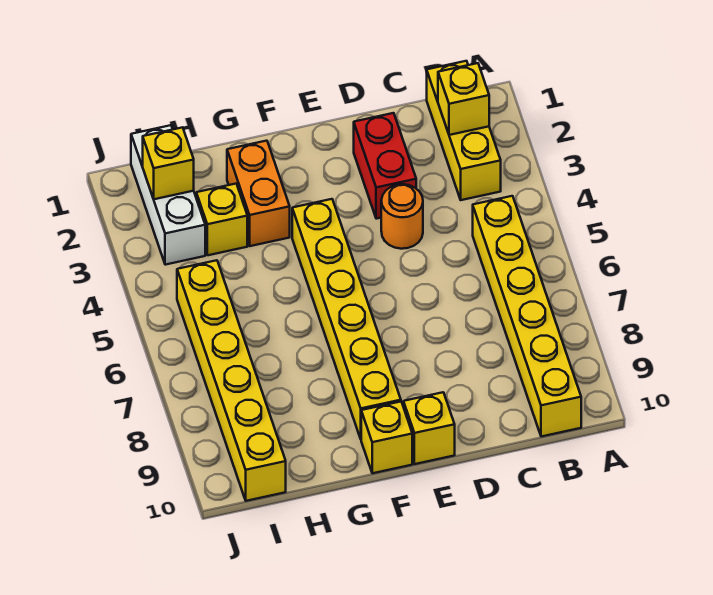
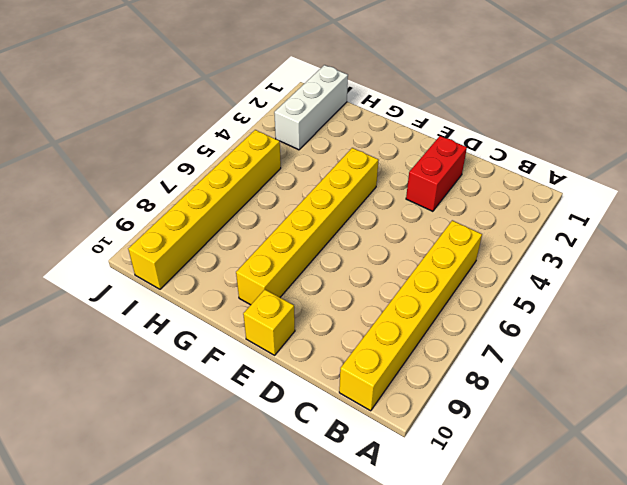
none -> yellow 1x3 brick [427,61,501,200]
none -> orange 1x1 round brick [381,184,423,249]
none -> yellow 1x1 brick [361,402,412,473]

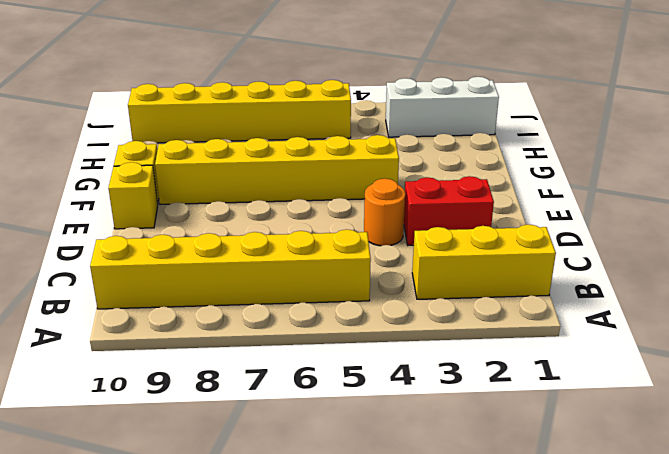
none -> orange 1x2 brick [227,141,290,246]
none -> yellow 1x1 brick [196,184,247,255]
none -> yellow 1x1 brick [438,63,489,135]

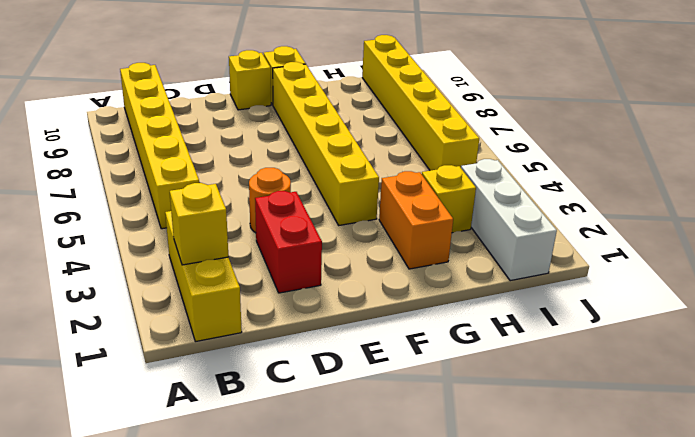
none -> yellow 1x1 brick [143,127,194,199]

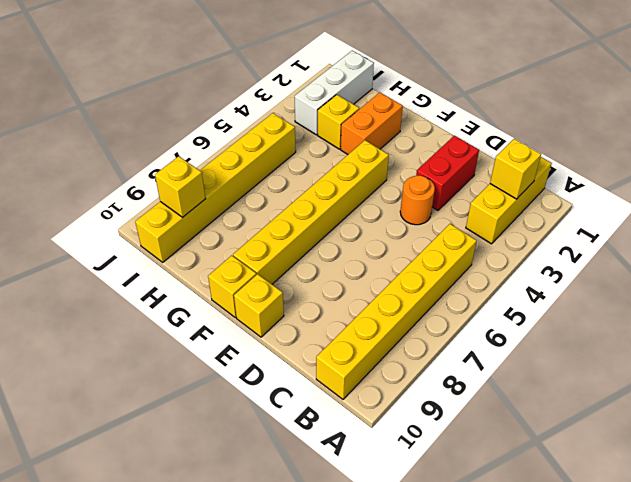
yellow 1x1 brick [155,156,206,217] -> yellow 1x1 brick moved to [143,127,194,199]

